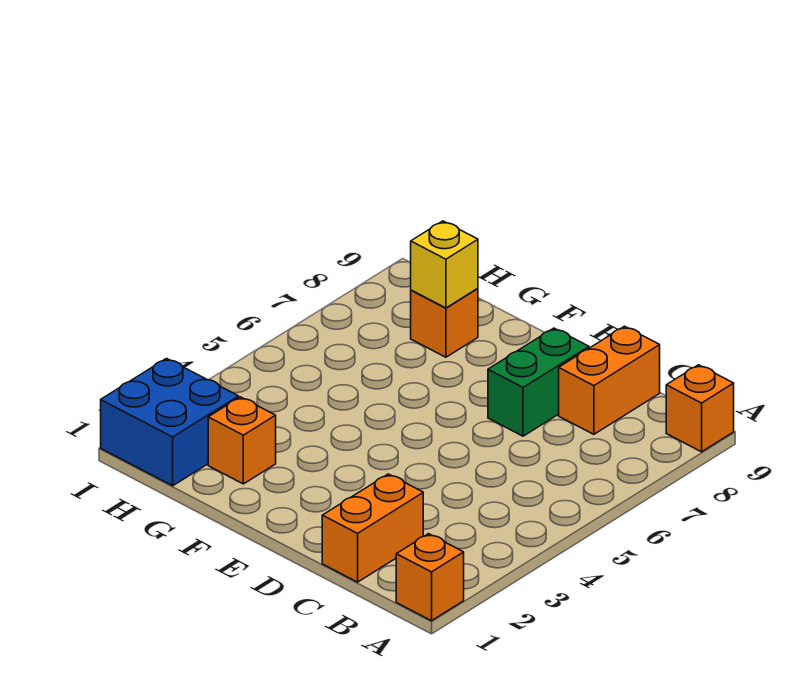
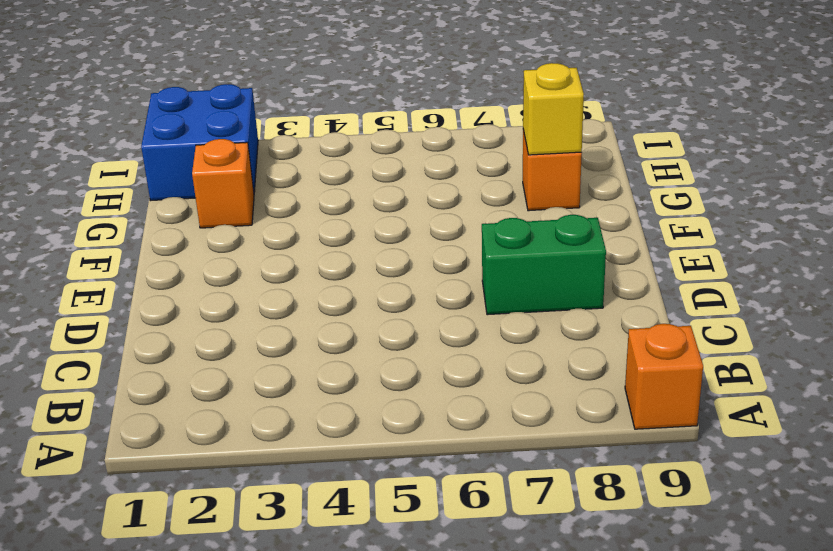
none -> orange 1x1 brick [396,534,464,621]
none -> orange 1x2 brick [322,474,423,582]

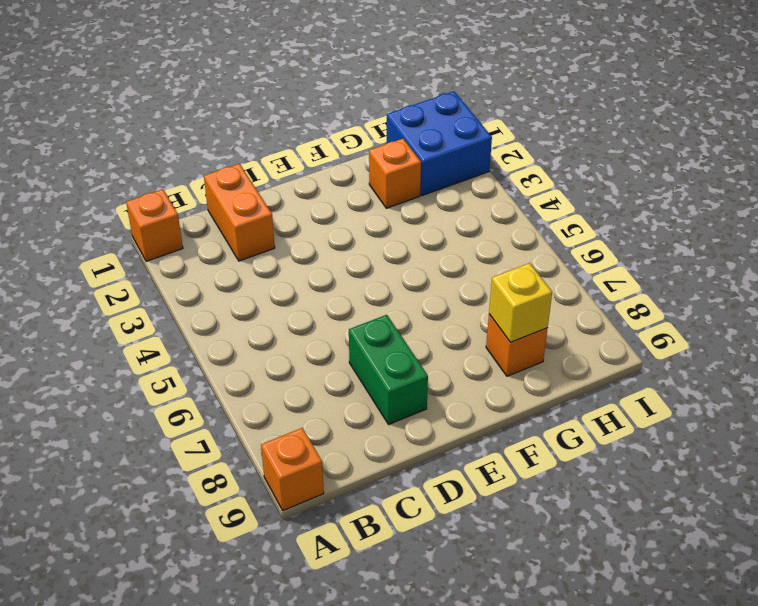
none -> orange 1x2 brick [559,326,660,434]

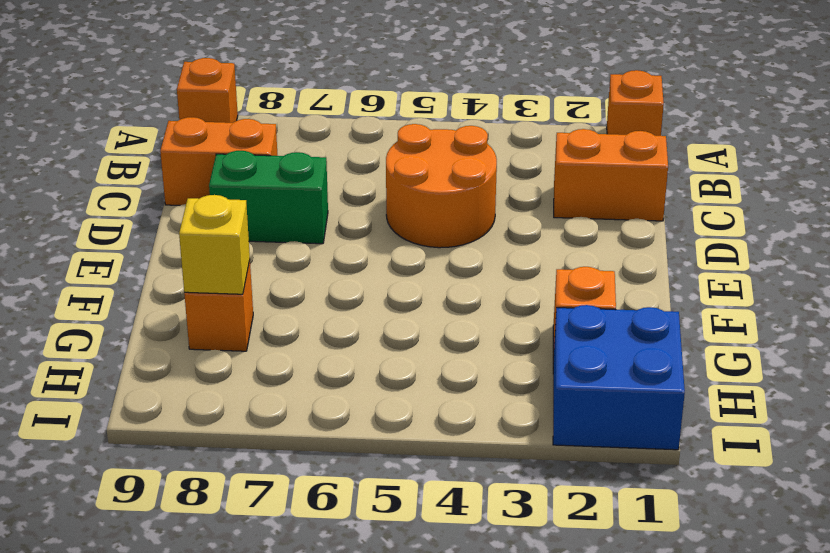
orange 2x2 round brick [386,124,497,248] -> none

